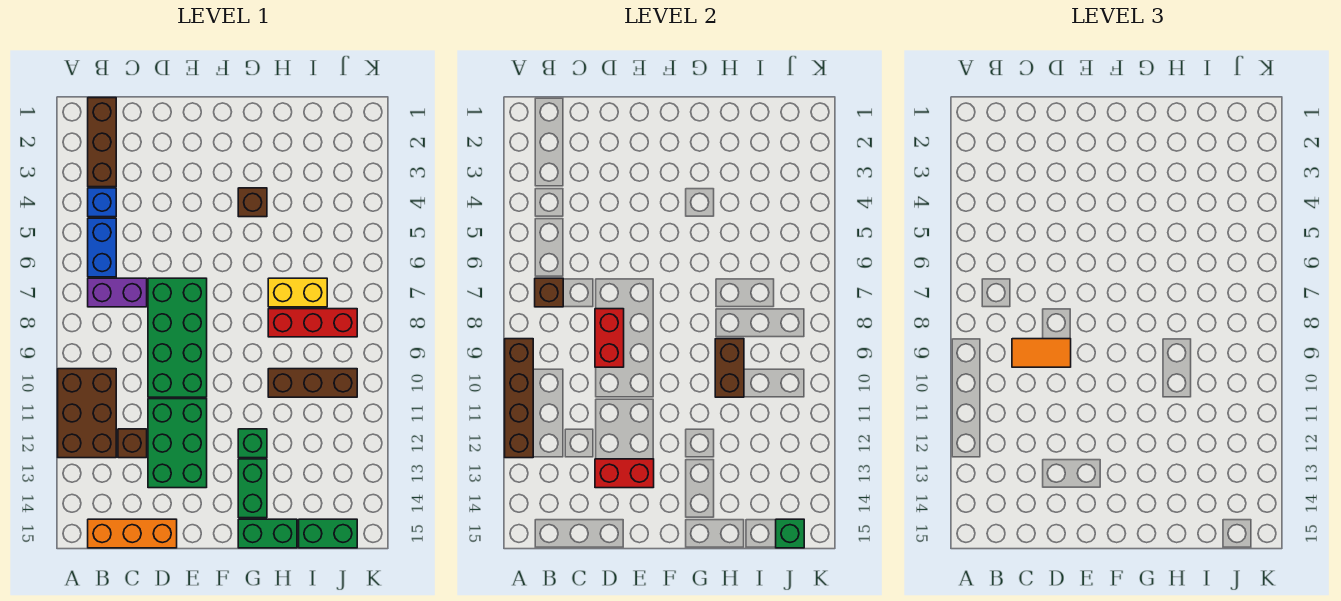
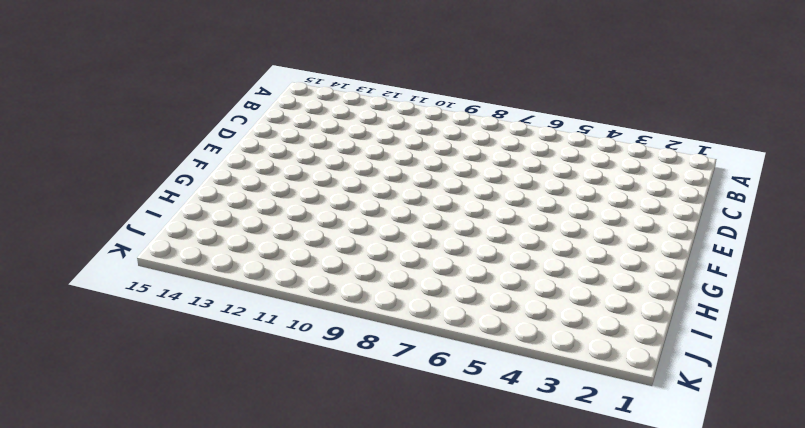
none -> brown 2x3 brick [58,369,116,458]
none -> brown 1x3 brick [88,98,116,187]
none -> blue 1x1 brick [88,188,116,217]

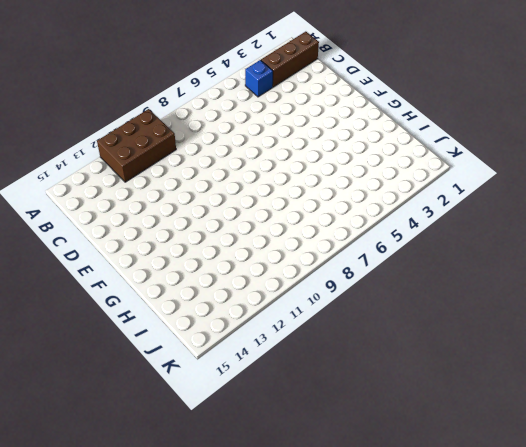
none -> blue 1x2 brick [88,218,116,277]
none -> purple 1x2 brick [88,278,147,307]
none -> orange 1x3 brick [88,519,177,548]

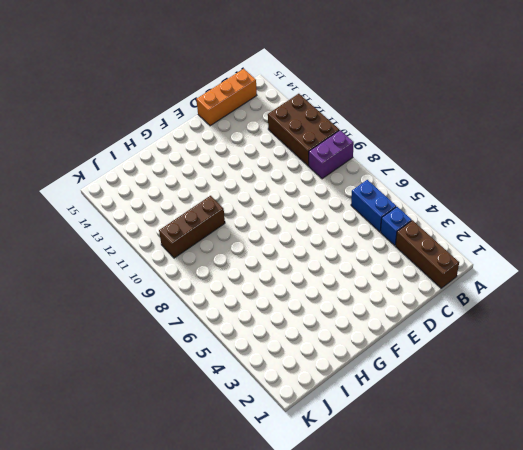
purple 1x2 brick [309,130,354,179] -> purple 1x2 brick moved to [88,278,147,307]
none -> brown 1x1 brick [118,429,147,458]
none -> green 2x4 brick [148,278,207,397]
none -> green 2x3 brick [148,399,207,488]

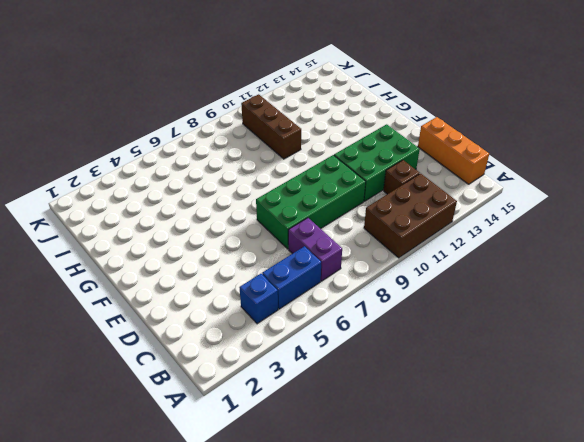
none -> brown 1x3 brick [88,98,116,187]
none -> brown 1x1 brick [238,188,267,217]
none -> green 1x1 brick [238,429,267,458]

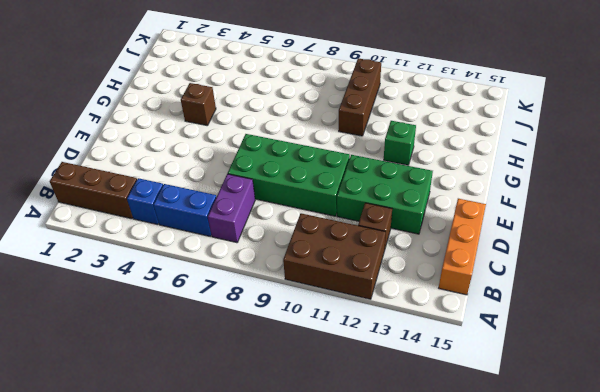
none -> green 1x2 brick [238,459,267,518]
none -> green 1x2 brick [238,519,297,548]
none -> yellow 1x2 brick [268,278,327,307]

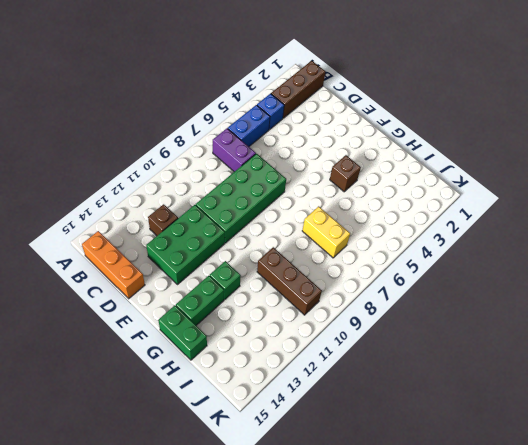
none -> brown 2x3 brick [58,369,116,458]
none -> red 1x3 brick [268,309,357,337]
none -> green 1x2 brick [299,519,357,548]

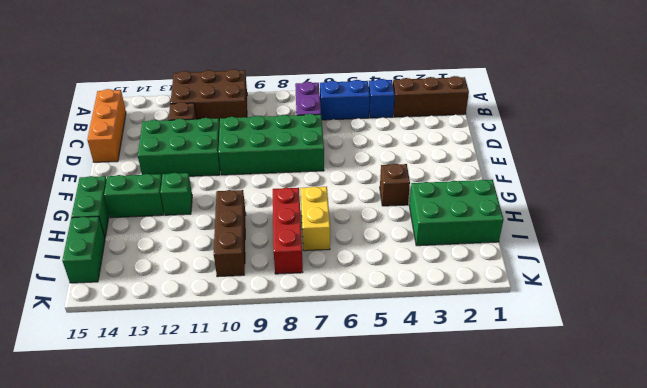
green 2x3 brick [409,180,504,246] -> none
none -> brown 1x4 brick [505,339,533,458]
none -> brown 1x1 brick [535,278,563,307]
none -> red 1x2 brick [595,309,624,367]

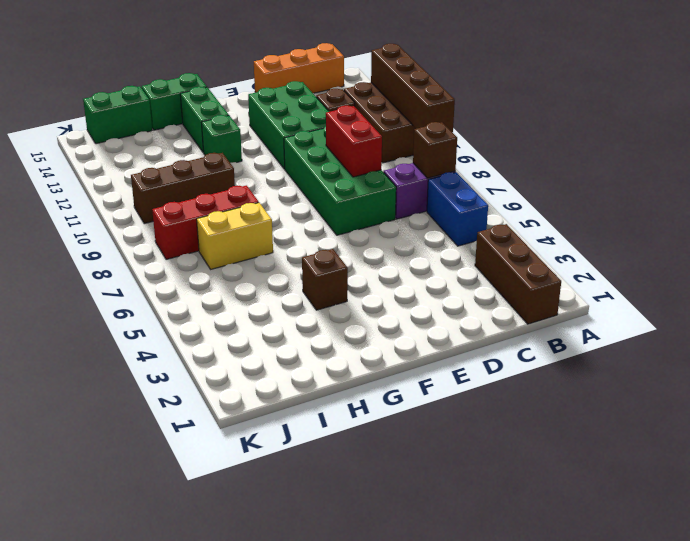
none -> blue 1x1 brick [88,188,116,217]
none -> red 1x2 brick [595,459,654,488]
none -> brown 1x2 brick [715,339,744,397]

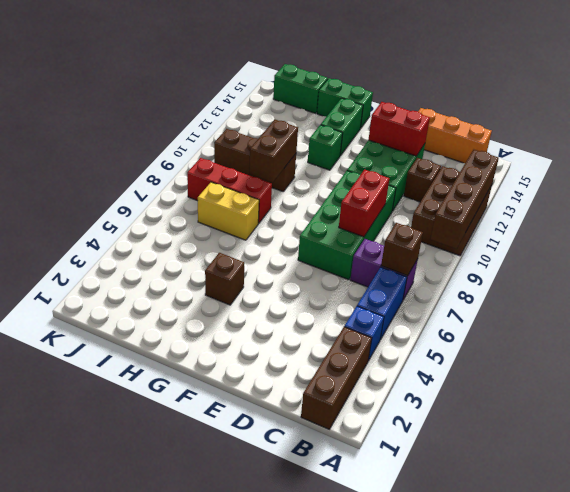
none -> green 1x1 brick [776,519,804,548]
none -> orange 1x2 tile [1012,339,1071,367]

